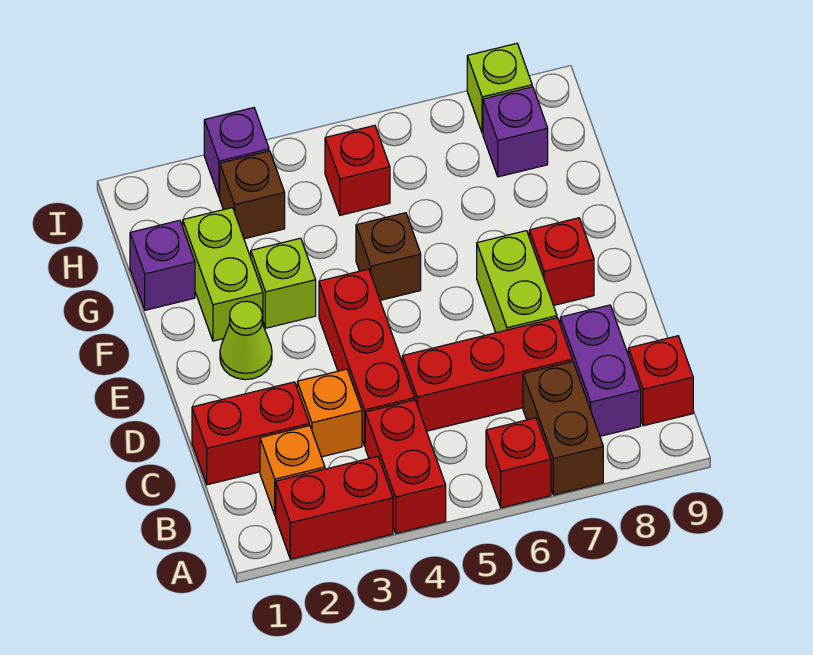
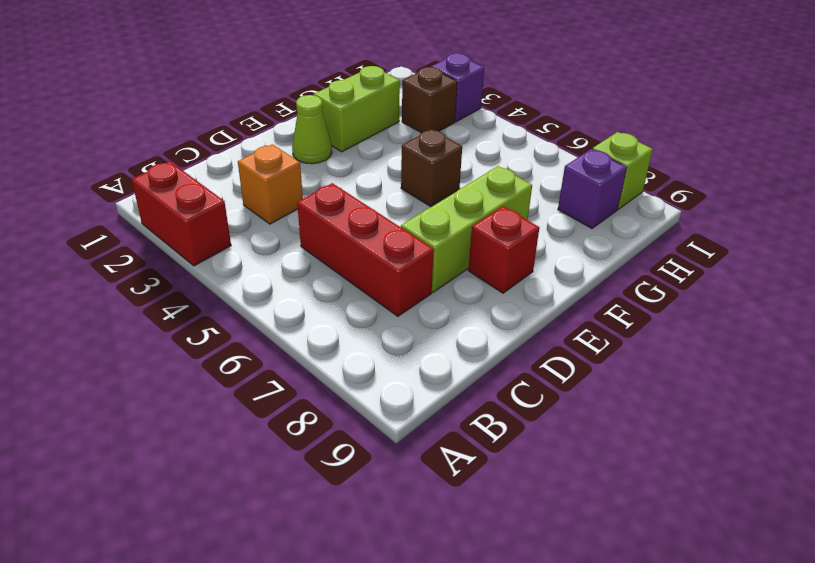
lime 1x3 brick [401,166,532,292] -> lime 1x2 brick [477,231,557,333]
none -> red 1x2 brick [365,400,446,533]
none -> red 1x1 brick [486,418,551,508]
none -> brown 1x2 brick [523,361,603,495]

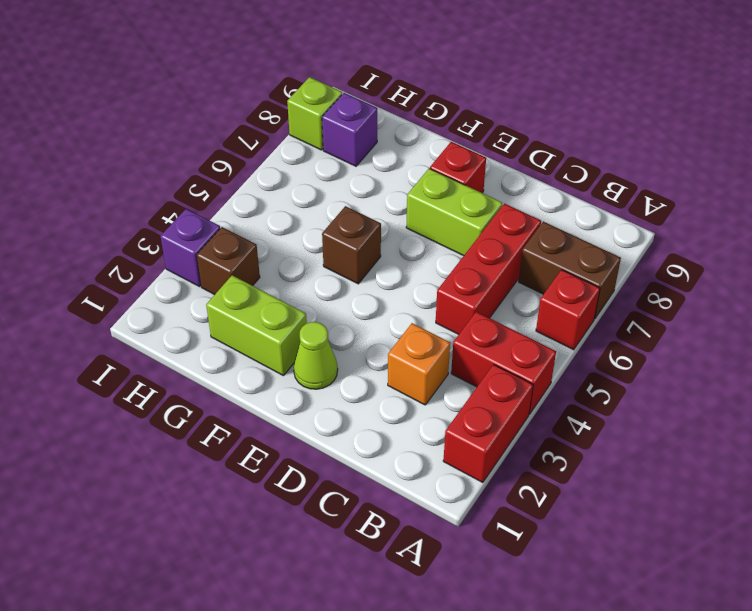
none -> orange 1x1 brick [260,426,325,515]
none -> purple 1x2 brick [560,305,641,436]
none -> red 1x1 brick [628,336,693,426]

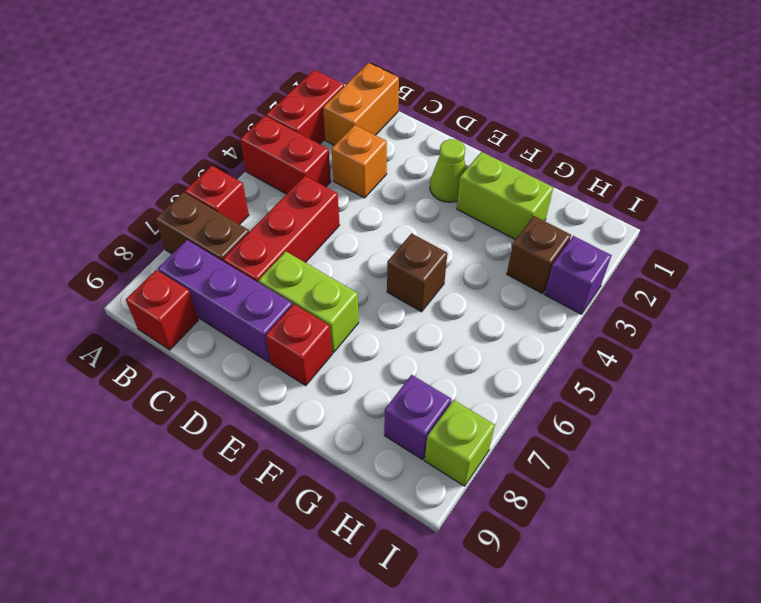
orange 1x2 brick [323,63,399,145] -> orange 1x1 brick [260,426,325,515]
purple 1x3 brick [158,240,292,362] -> purple 1x2 brick [560,305,641,436]
none -> red 1x2 brick [192,382,309,485]
none -> red 1x3 brick [319,269,415,446]
none -> lime 1x1 brick [251,238,316,328]

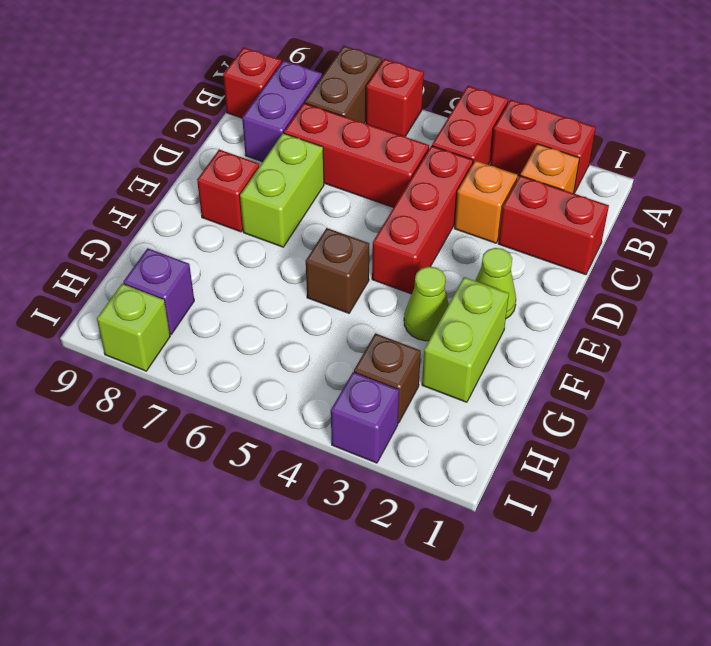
lime 1x1 cone [404,267,449,341] -> lime 1x1 brick [251,238,316,328]
none -> purple 1x1 brick [130,220,195,310]
none -> red 1x1 brick [325,125,390,215]

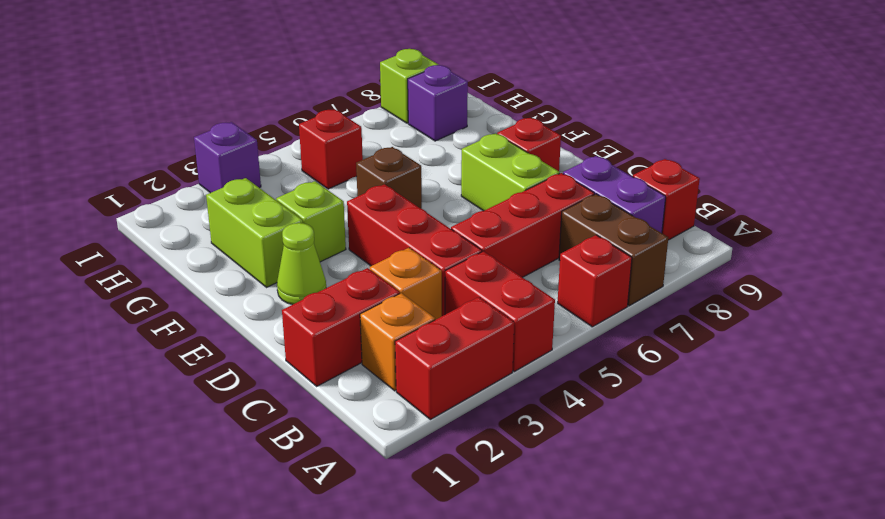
none -> purple 1x1 brick [130,220,195,310]
none -> brown 1x1 brick [220,151,285,239]

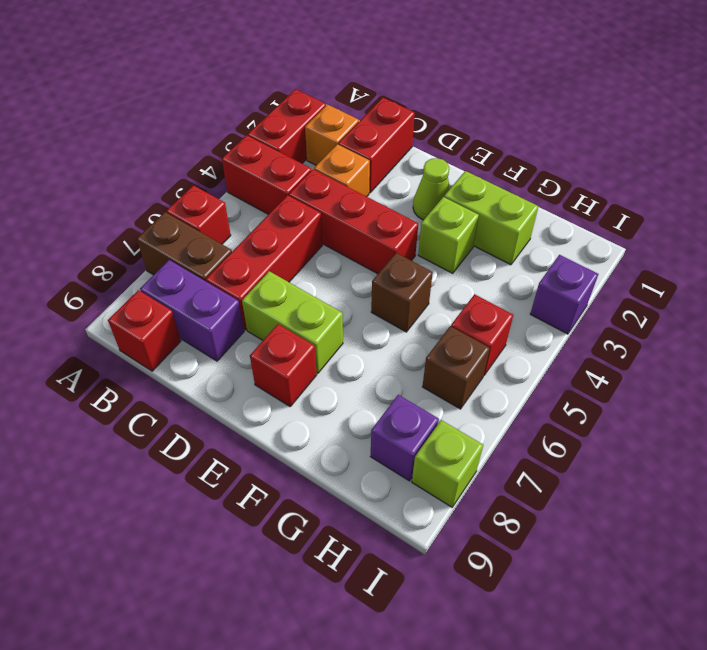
brown 1x1 brick [422,326,490,409] -> brown 1x1 brick moved to [220,151,285,239]
none -> purple 1x1 brick [130,220,195,310]

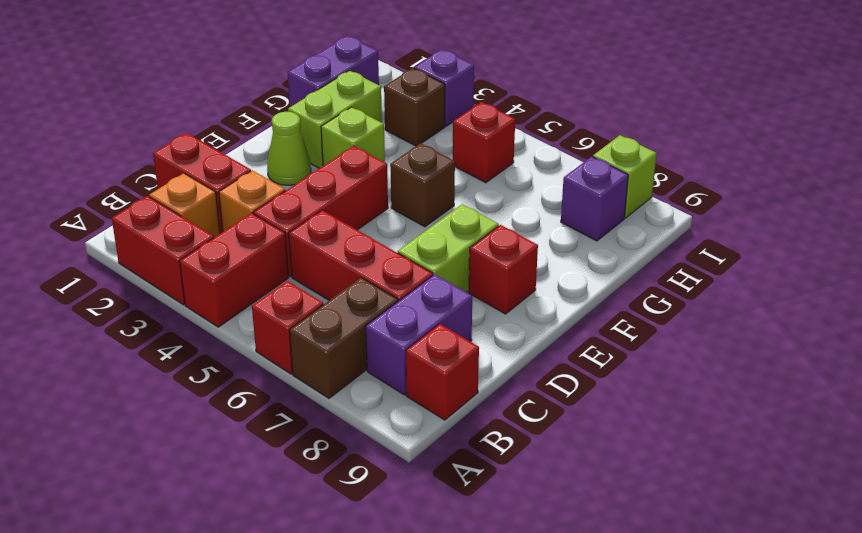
purple 1x2 brick [288,36,379,107] -> purple 1x1 brick [130,220,195,310]

